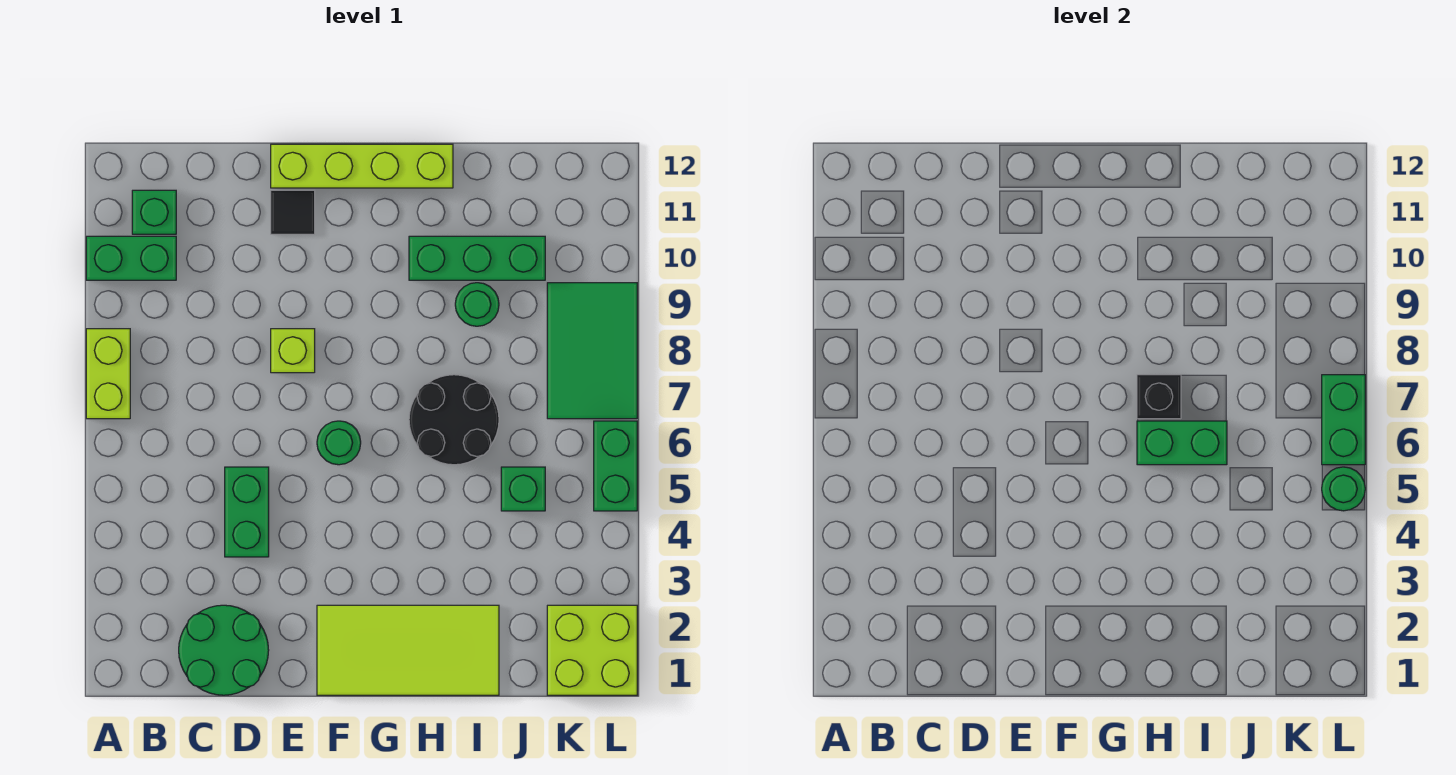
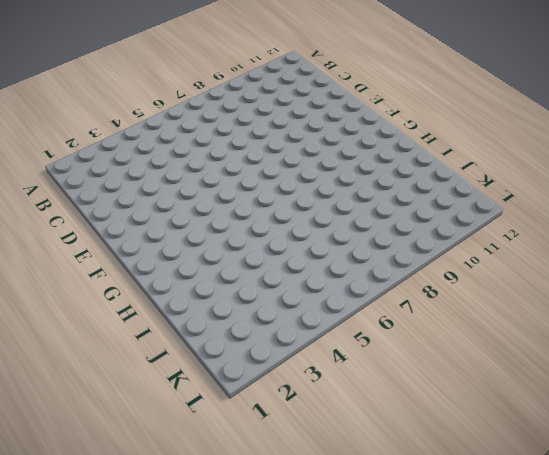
none -> lime 1x2 brick [86,329,130,419]
none -> green 1x2 brick [86,236,176,280]
none -> green 1x1 brick [132,190,176,234]

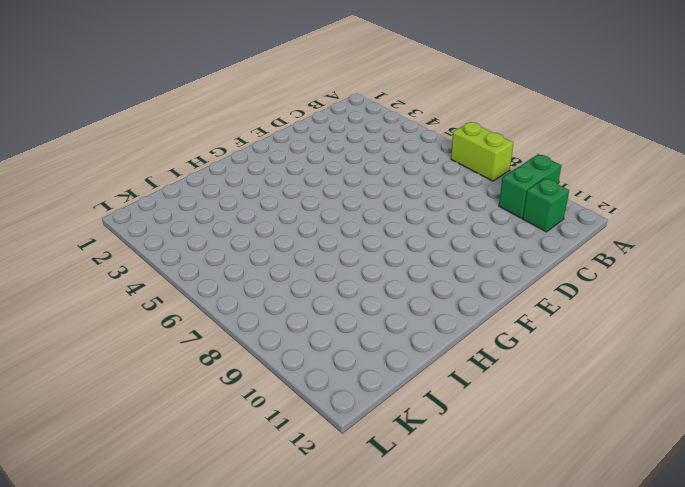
none -> green 2x2 round brick [179,605,269,695]
none -> green 1x2 brick [225,467,269,557]
none -> lime 1x1 brick [271,329,315,373]

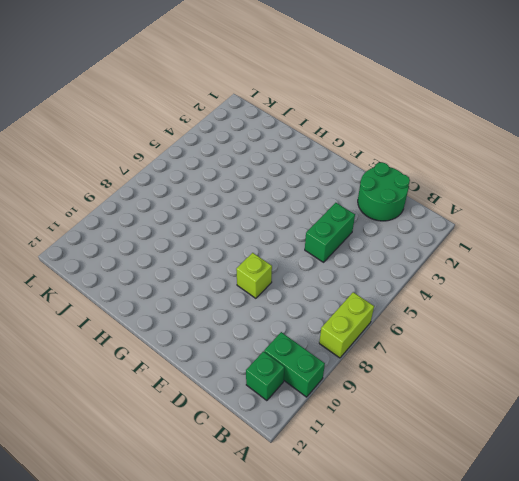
none -> black 1x1 tile [271,190,315,234]
none -> lime 1x4 brick [271,144,453,188]
none -> lime 2x4 tile [317,605,499,695]

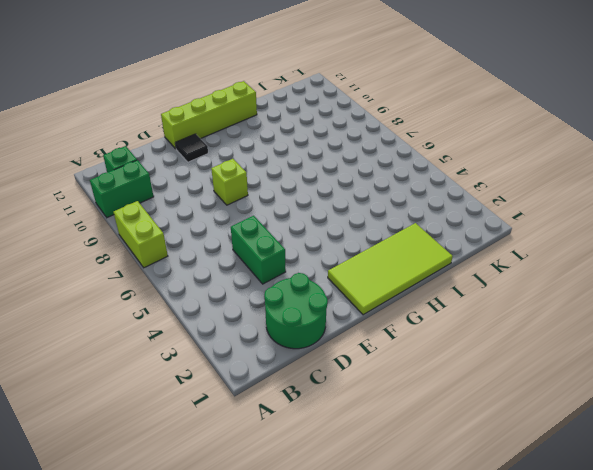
none -> green 1x1 round brick [317,421,361,465]
none -> black 2x2 round brick [409,375,499,465]
none -> green 1x3 brick [409,236,545,280]

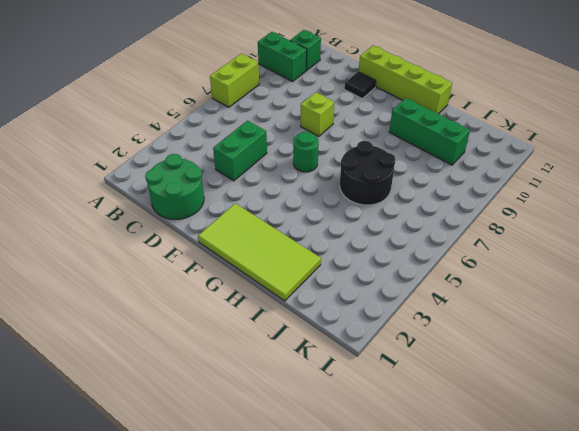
none -> green 1x1 round brick [455,283,499,326]
none -> green 1x1 brick [501,467,545,511]
none -> lime 2x2 brick [547,605,637,695]

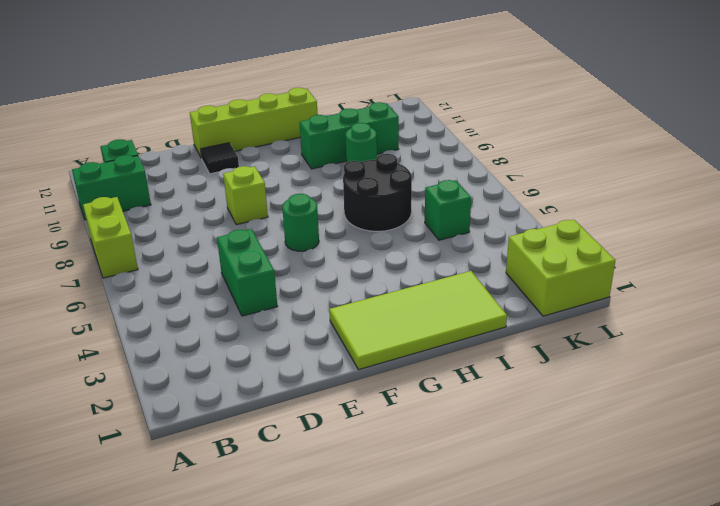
none -> green 2x2 round brick [179,605,269,695]
none -> green 2x3 tile [547,283,637,419]
none -> green 1x2 brick [594,421,637,511]

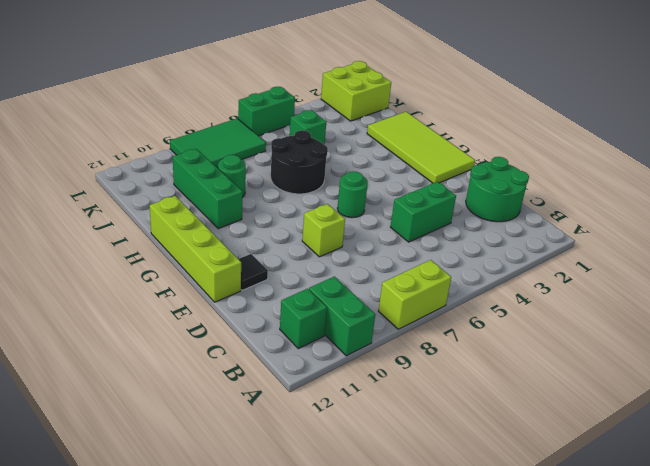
none -> green 1x2 brick [1137,421,1227,465]
none -> black 1x1 brick [1137,375,1181,419]
none -> green 1x1 round brick [1322,467,1365,511]

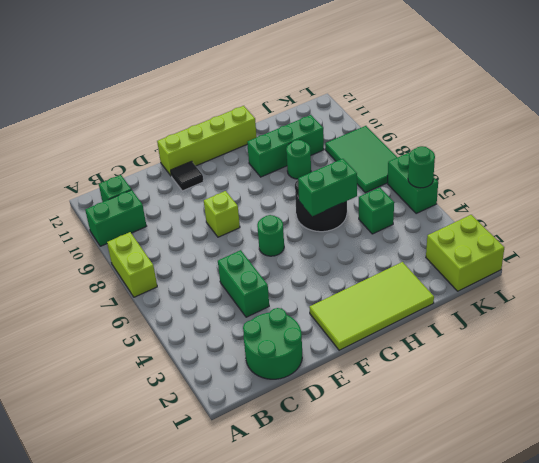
none -> black 1x1 brick [1137,375,1181,419]
none -> green 1x2 brick [1322,375,1365,465]

